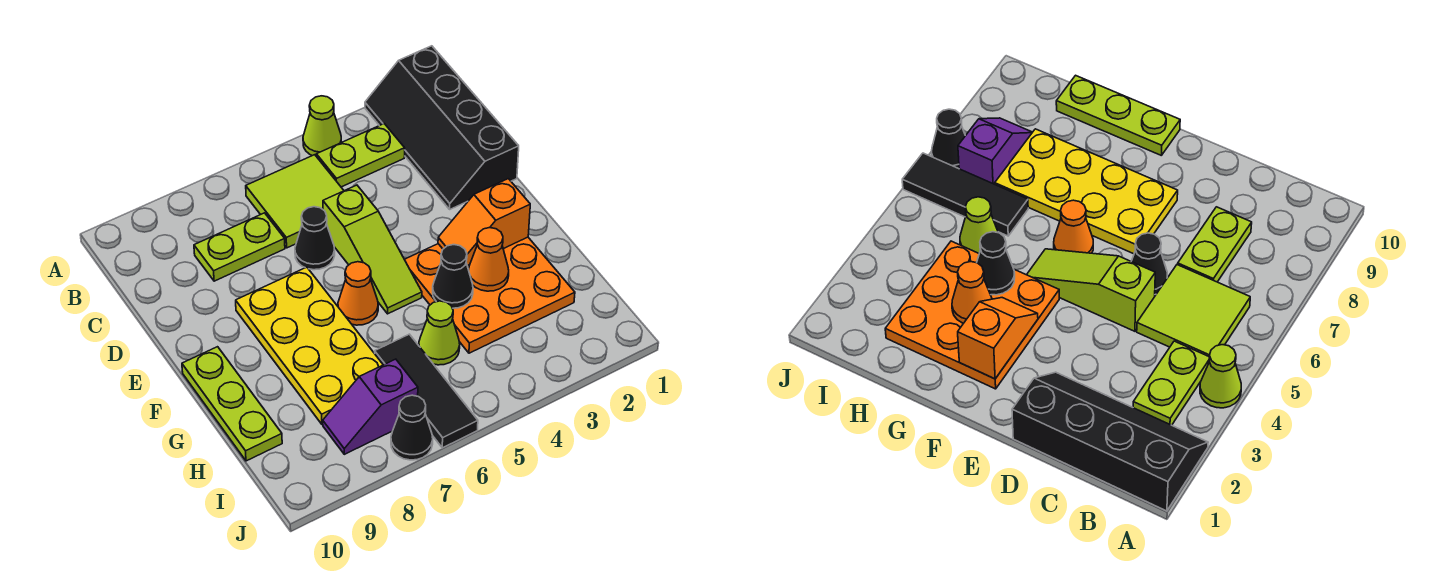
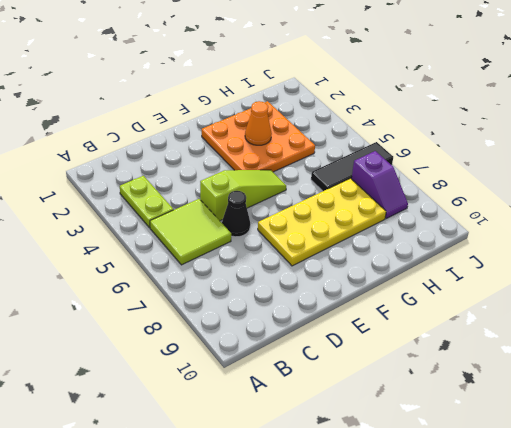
none -> black 2x4 slope [365,46,519,209]
none -> lime 1x1 cone [303,96,341,157]
none -> lime 1x2 plate [194,213,285,281]

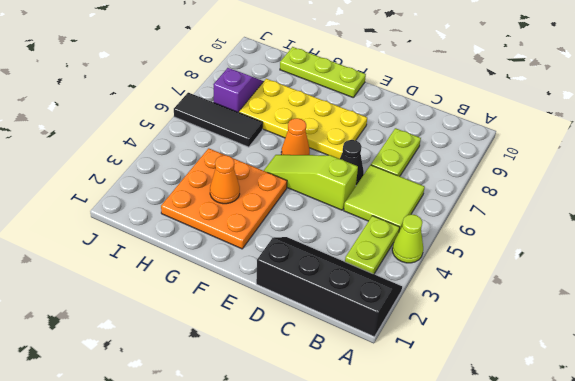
none -> lime 1x1 cone [419,301,460,365]
none -> black 1x1 cone [391,395,433,460]
none -> orange 1x2 slope [438,179,530,266]

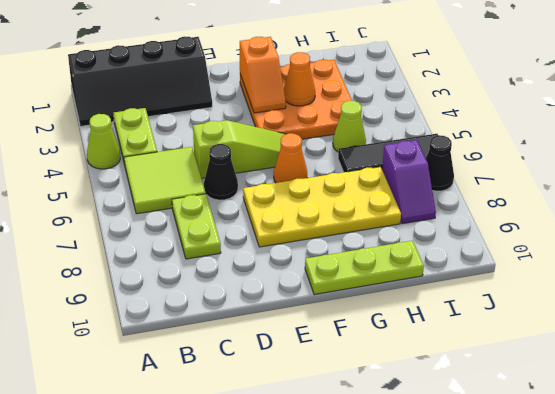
none -> black 1x1 cone [433,245,473,308]

